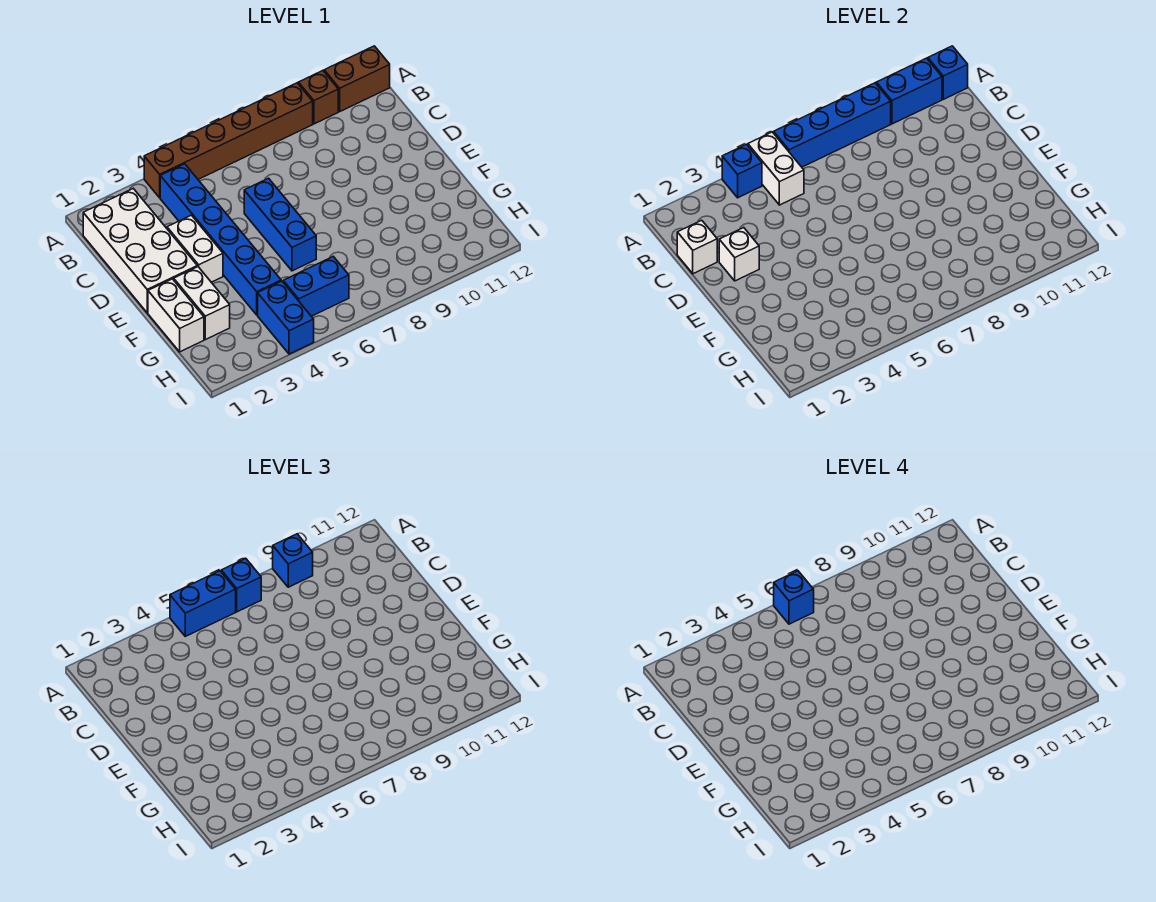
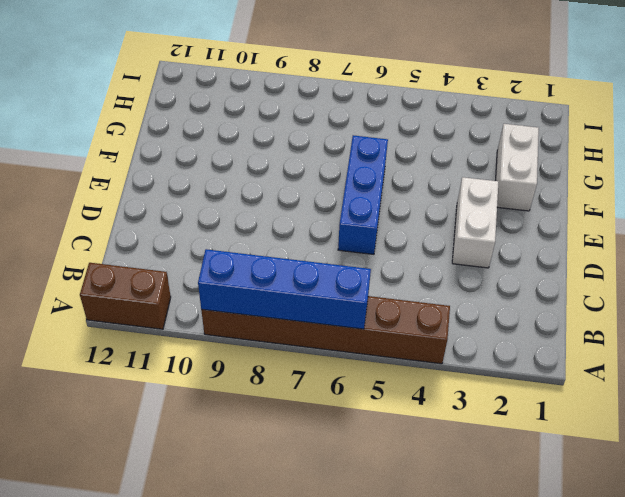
none -> brown 1x1 brick [298,71,338,124]
none -> white 2x4 brick [83,189,197,313]
none -> blue 1x6 brick [160,164,281,315]

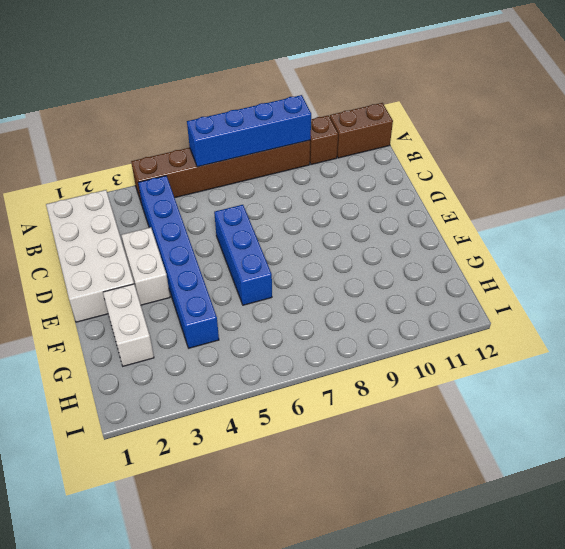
none -> white 1x2 brick [148,279,204,352]
none -> blue 1x2 brick [258,281,314,354]
none -> blue 1x2 brick [283,257,349,316]

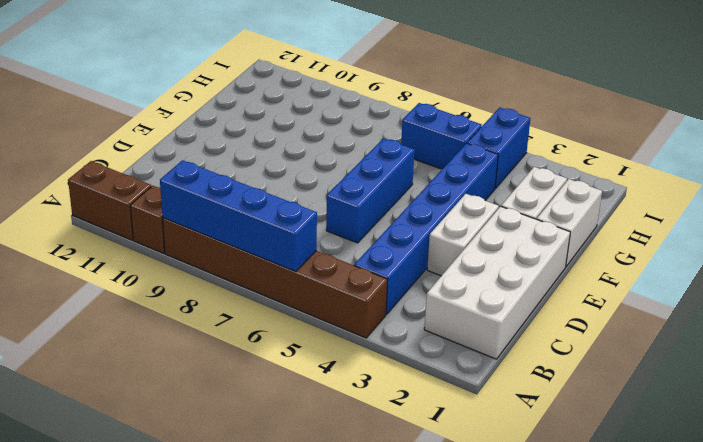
none -> blue 1x1 brick [722,144,762,198]
none -> white 1x2 brick [748,132,804,205]
none -> blue 1x2 brick [876,58,942,124]

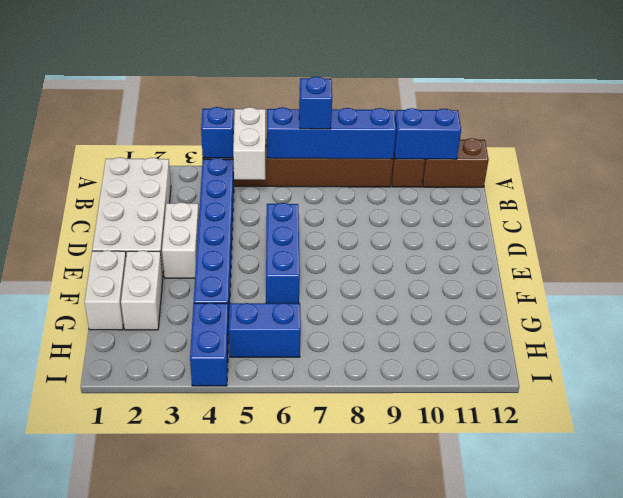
none -> blue 1x1 brick [928,46,968,99]
none -> white 1x1 brick [677,220,717,274]
none -> white 1x1 brick [719,228,759,281]

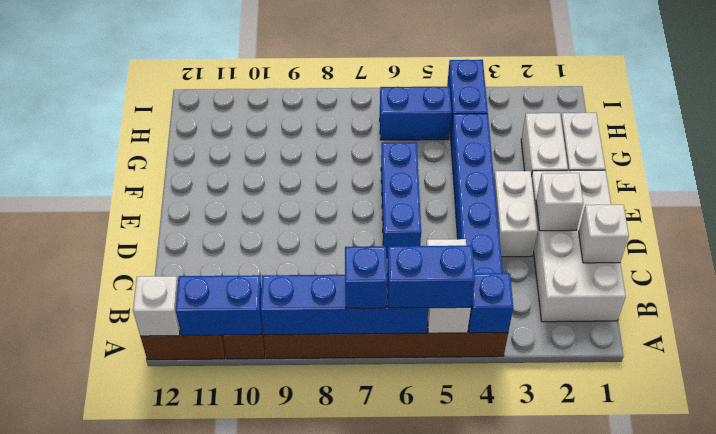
white 1x1 brick [133,276,180,336] -> blue 1x1 brick [928,46,968,99]
none -> blue 1x1 brick [273,534,313,587]
none -> blue 1x1 brick [774,571,814,624]

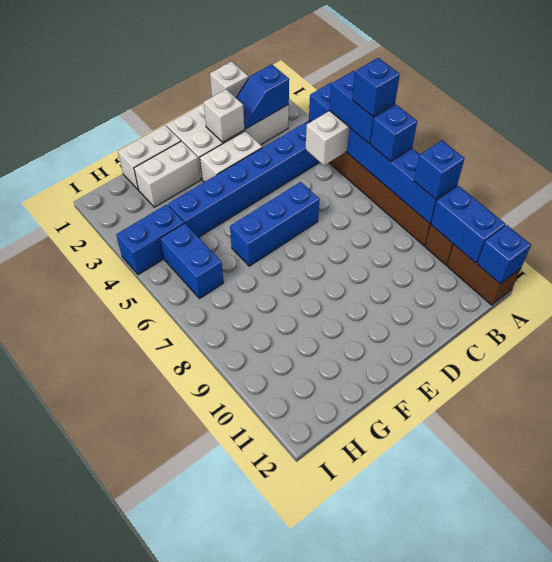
blue 1x2 slope [236,64,289,129] -> none

